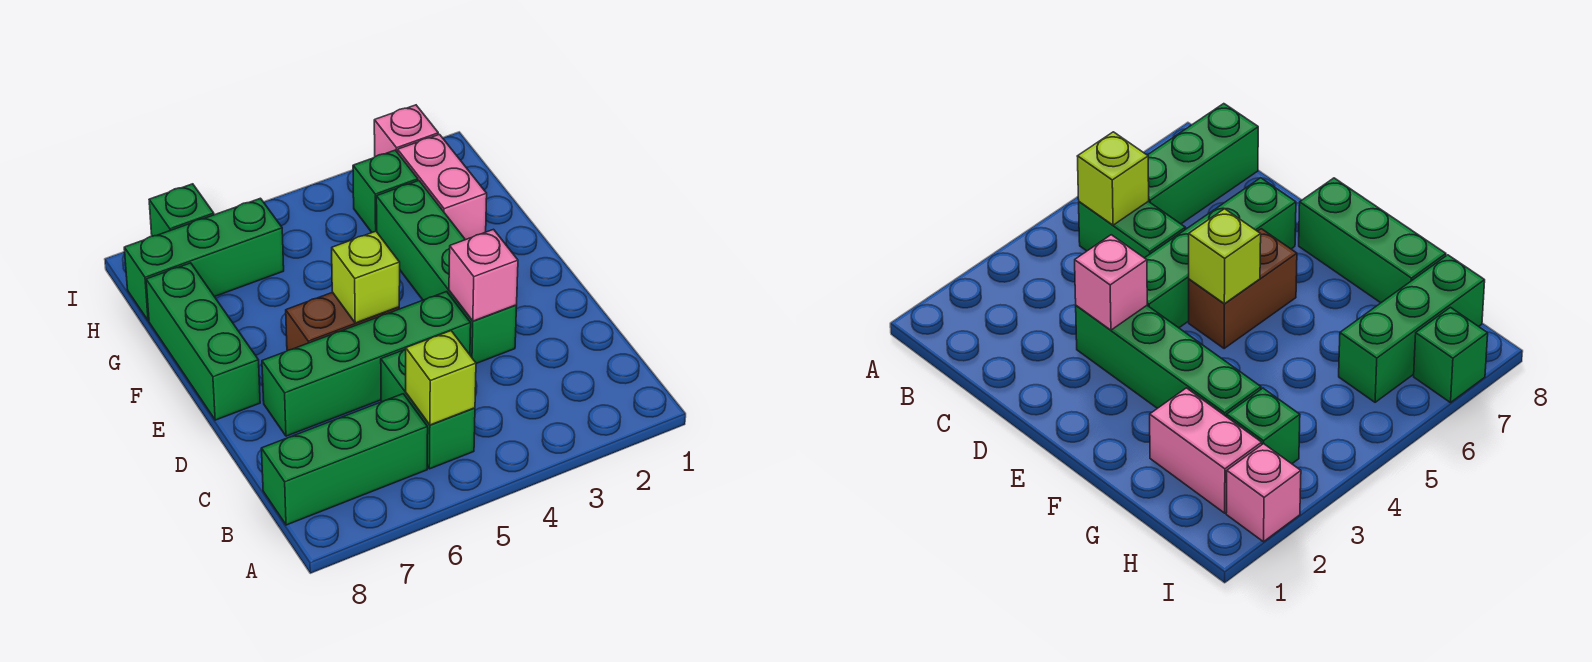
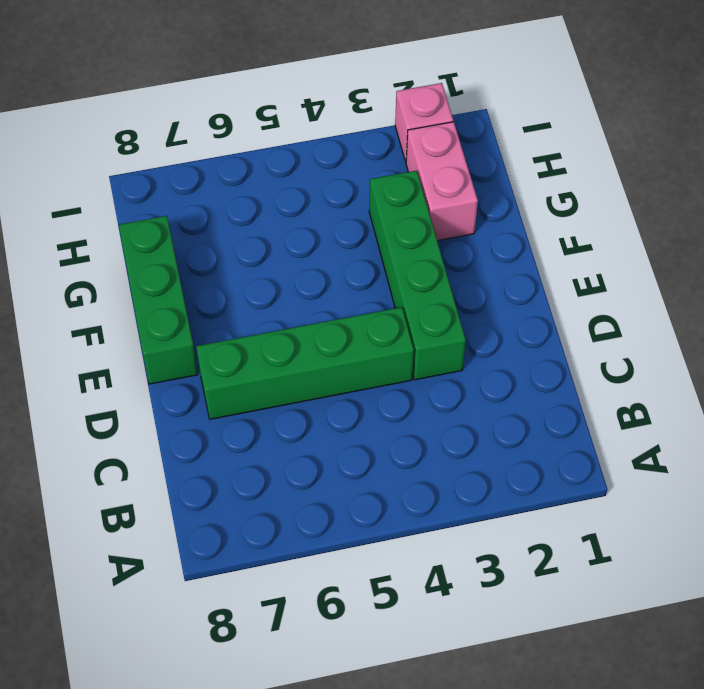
none -> green 1x2 brick [381,349,475,469]
none -> green 1x3 brick [261,394,428,525]
none -> brown 1x2 brick [286,292,399,351]

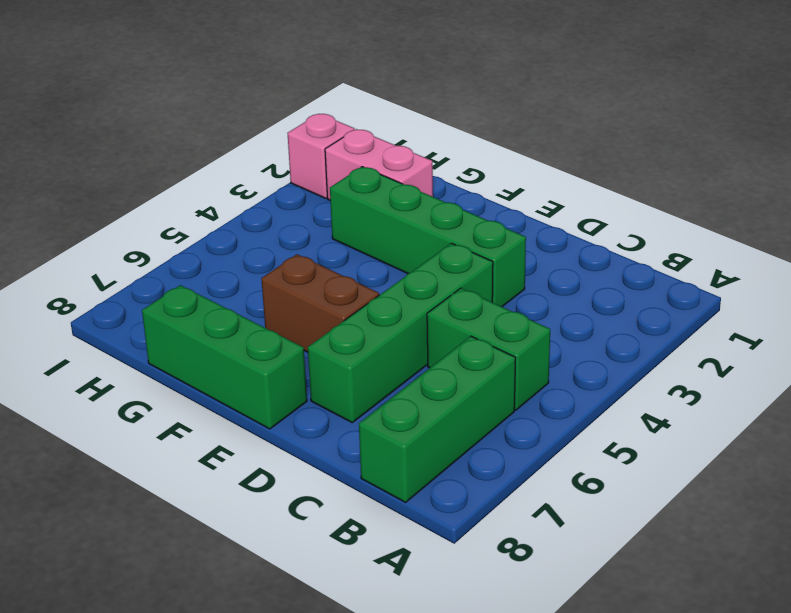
brown 1x2 brick [261,254,379,352] -> brown 1x2 brick turned to [286,292,399,351]
none -> green 1x1 brick [353,150,418,232]
none -> green 1x3 brick [124,198,284,321]
none -> green 1x1 brick [149,184,214,236]

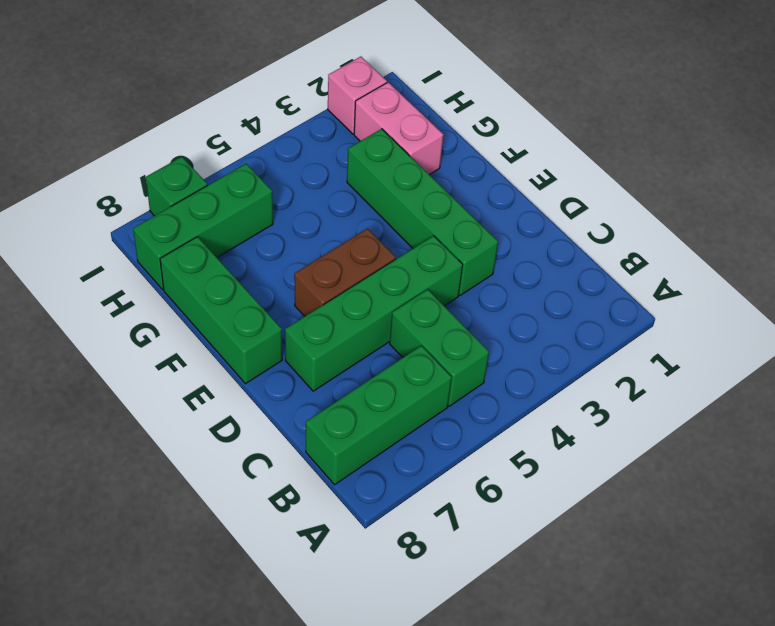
none -> green 1x1 brick [353,150,418,232]
none -> lime 1x1 brick [406,331,476,425]
none -> pink 1x1 brick [449,229,518,321]

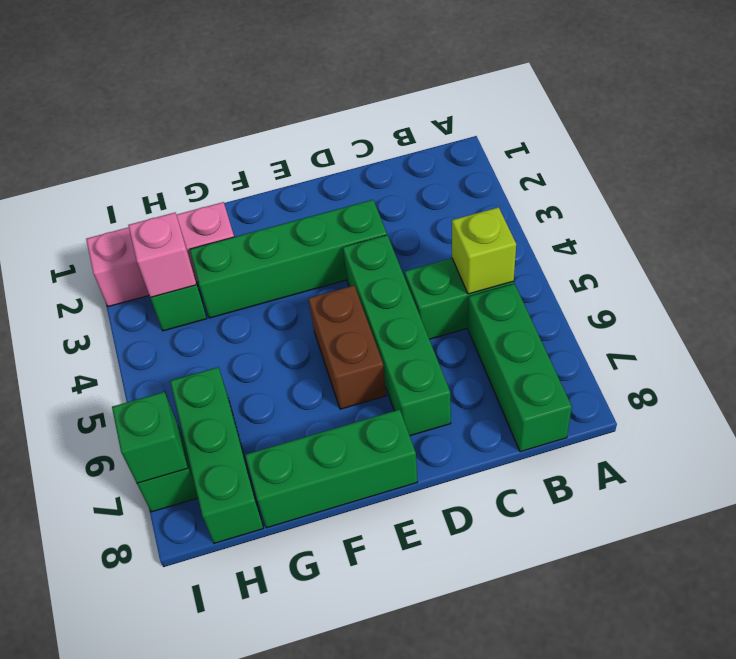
pink 1x1 brick [128,213,196,298] -> pink 1x1 brick moved to [449,229,518,321]
green 1x1 brick [112,392,188,483] -> none
none -> lime 1x1 brick [332,231,400,323]

